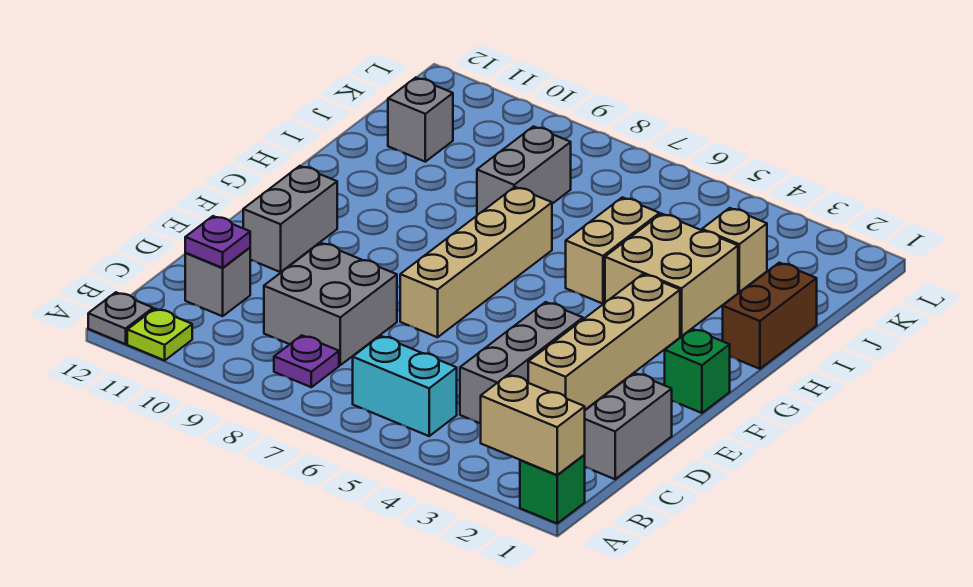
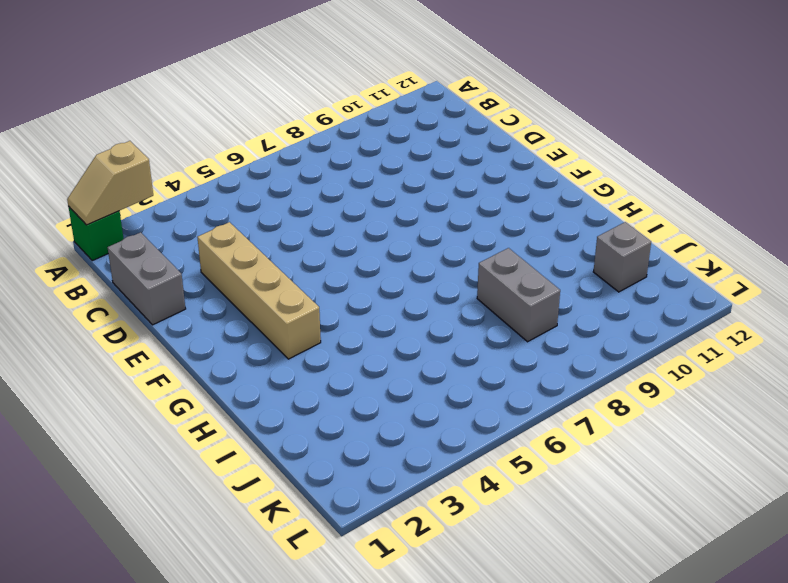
tan 1x2 slope [67,141,153,225] -> tan 1x2 brick [481,375,585,475]
none -> lime 1x1 plate [127,309,192,360]
none -> grey 1x1 plate [88,292,153,344]
none -> cyan 1x2 brick [353,336,457,436]

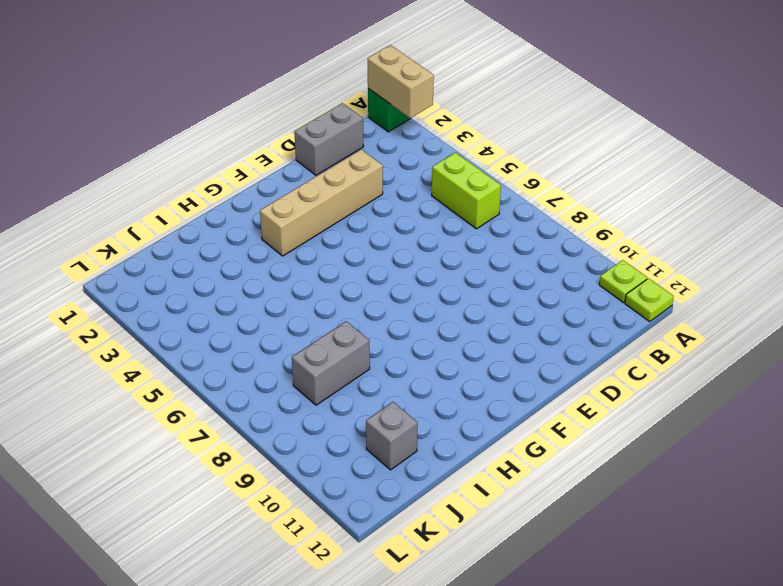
lime 1x1 plate [625,278,674,321] -> grey 1x1 plate [88,292,153,344]
lime 1x2 brick [432,152,501,229] -> cyan 1x2 brick [353,336,457,436]
none -> purple 1x1 plate [274,335,339,387]
none -> grey 1x3 brick [460,302,583,424]
none -> grey 2x2 brick [264,243,397,365]

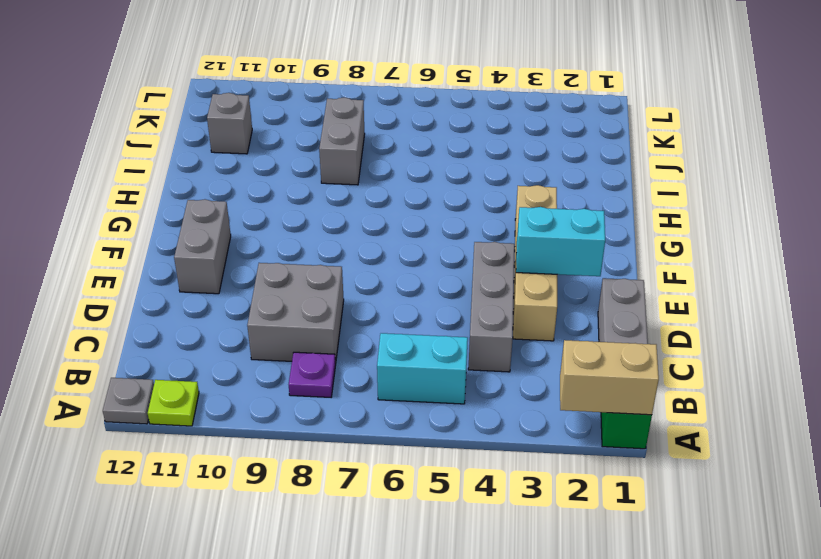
cyan 1x2 brick [516,207,605,276] -> none
none -> grey 1x1 brick [185,248,250,316]
none -> tan 1x4 brick [400,187,552,337]
none -> green 1x1 brick [665,329,730,413]

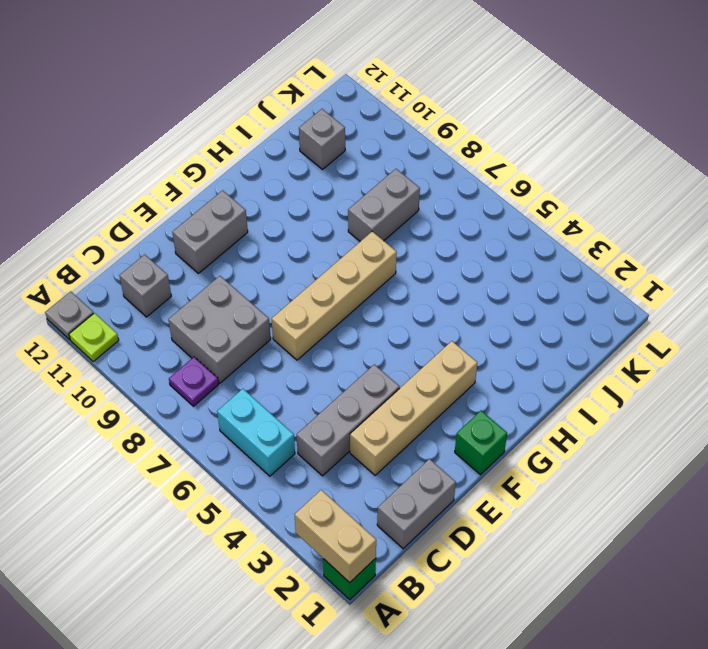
none -> brown 1x2 brick [723,263,817,369]
none -> tan 2x2 brick [605,214,738,336]
none -> tan 1x2 brick [566,197,660,304]

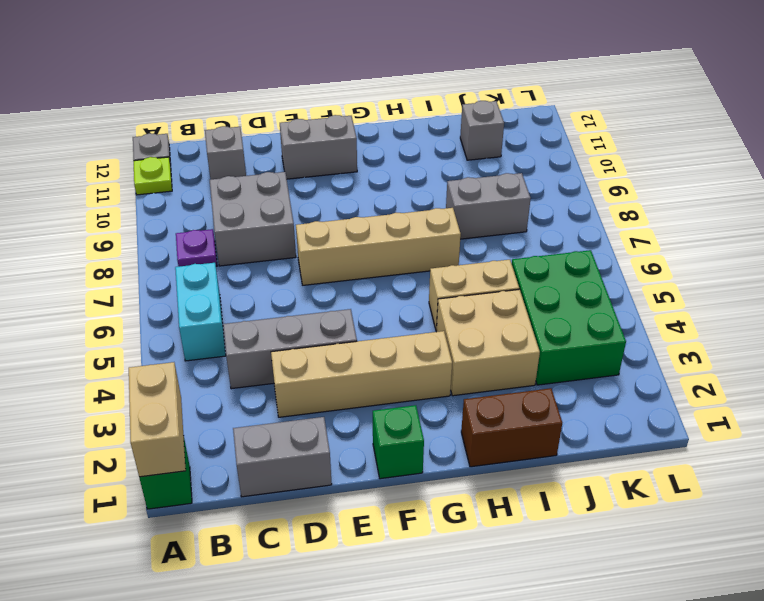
green 2x3 brick [512,250,626,385] -> tan 1x1 brick [702,208,767,292]
none -> purple 1x1 plate [185,216,250,268]

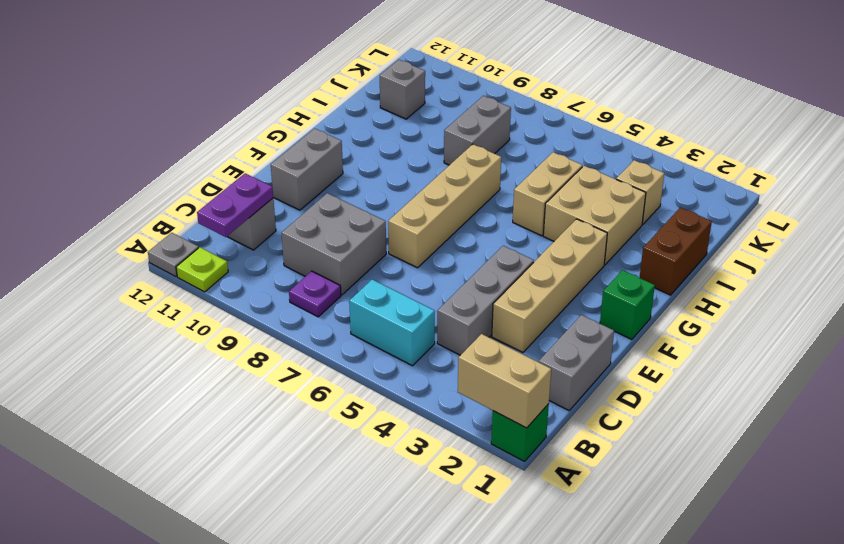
purple 1x2 plate [197,173,273,237] -> purple 1x1 plate [185,216,250,268]

